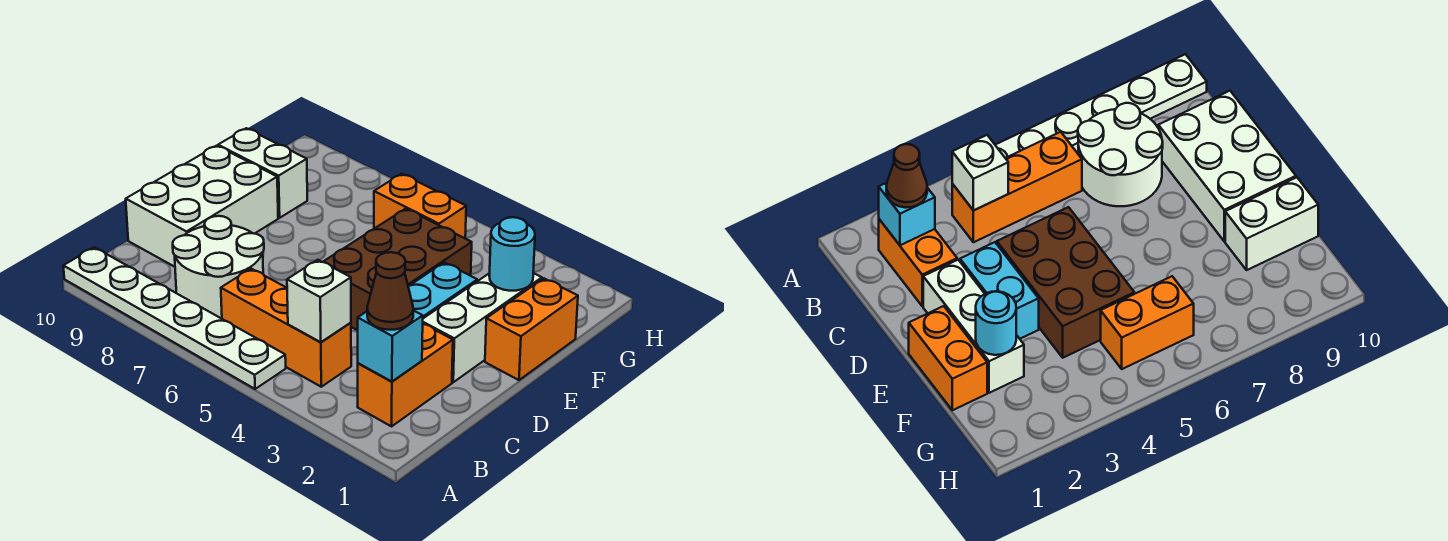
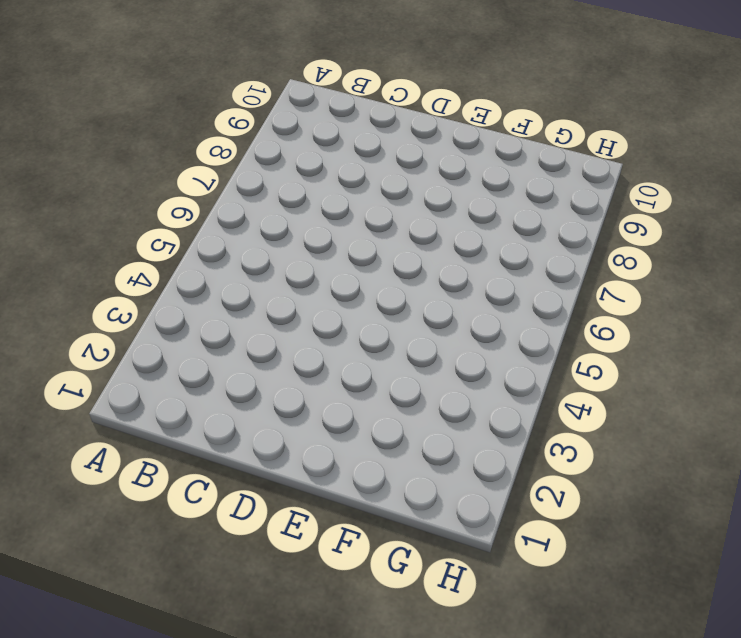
none -> white 1x6 plate [63,247,286,389]
none -> orange 1x2 brick [358,324,453,426]
none -> orange 1x3 brick [221,269,351,387]

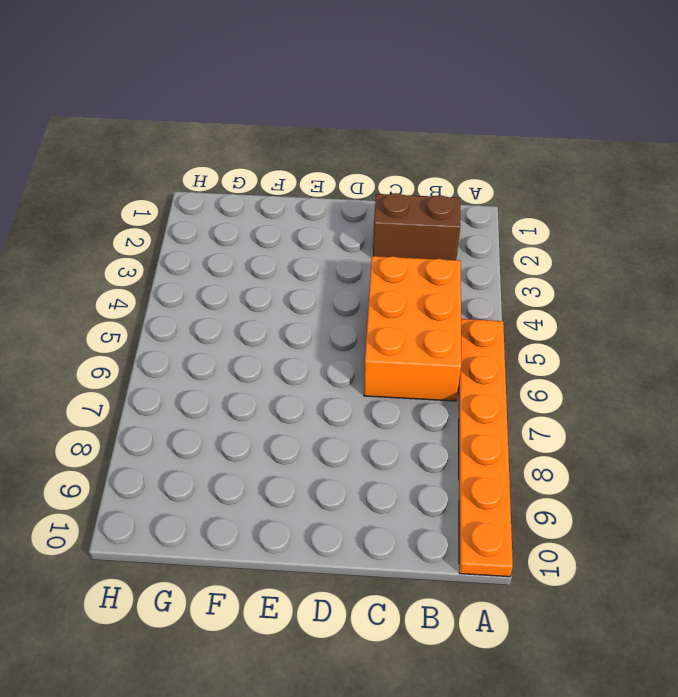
orange 1x6 plate [458,319,513,577] -> white 1x6 plate [63,247,286,389]
brown 1x2 brick [373,193,460,260] -> orange 1x2 brick [358,324,453,426]
orange 2x3 brick [364,256,461,401] -> orange 1x3 brick [221,269,351,387]
none -> white 2x2 round brick [173,216,264,319]
none -> white 2x3 brick [126,146,278,267]
none -> white 1x3 brick [423,273,542,382]

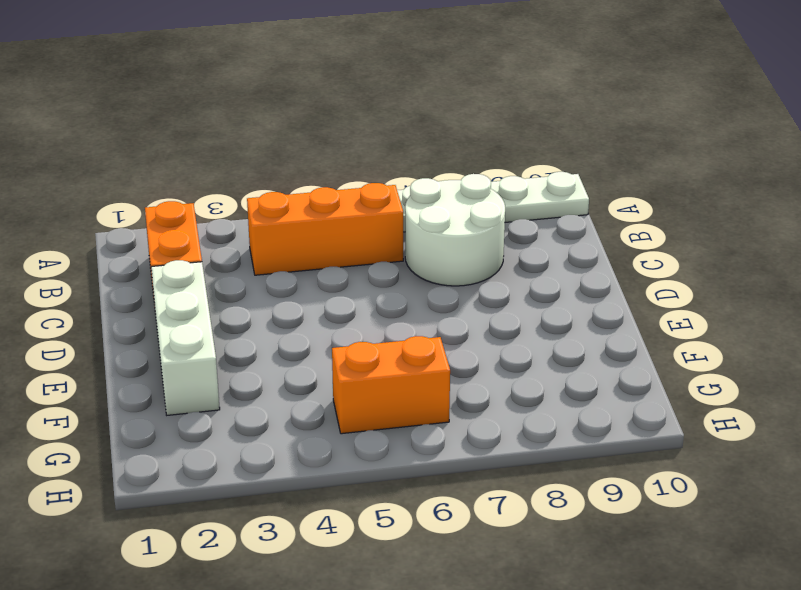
none -> white 2x3 brick [126,146,278,267]
none -> cyan 1x2 brick [408,263,477,318]
none -> brown 2x3 brick [323,209,472,330]

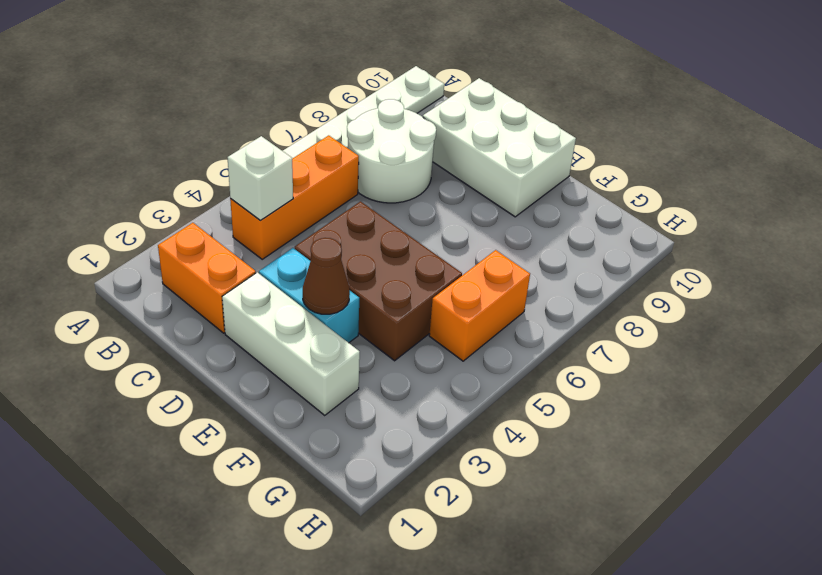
brown 1x1 cone [303,238,350,314] -> brown 1x1 cone moved to [367,252,413,330]
none -> orange 1x2 brick [485,278,578,380]
none -> white 1x2 brick [218,128,307,218]
none -> cyan 1x1 brick [358,310,423,382]

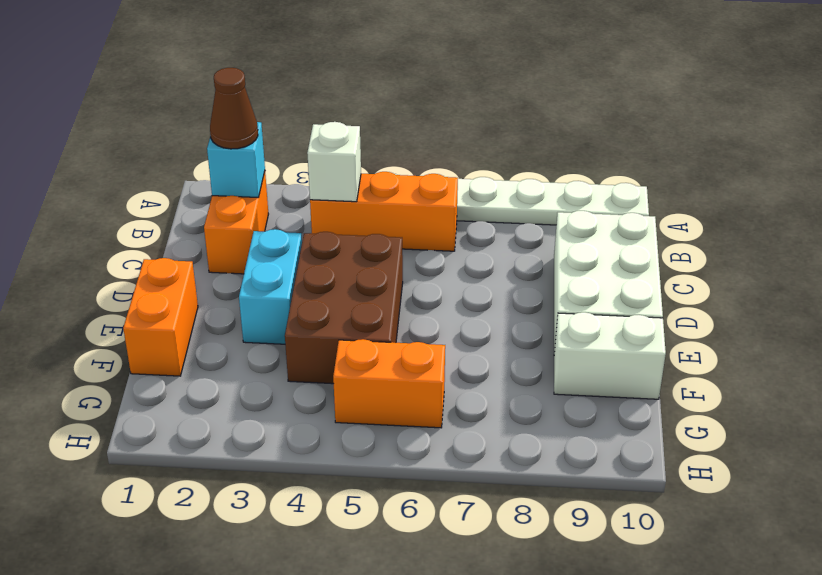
none -> white 2x2 round brick [173,216,264,319]
none -> white 1x3 brick [423,273,542,382]
none -> cyan 1x1 round brick [489,217,535,291]

